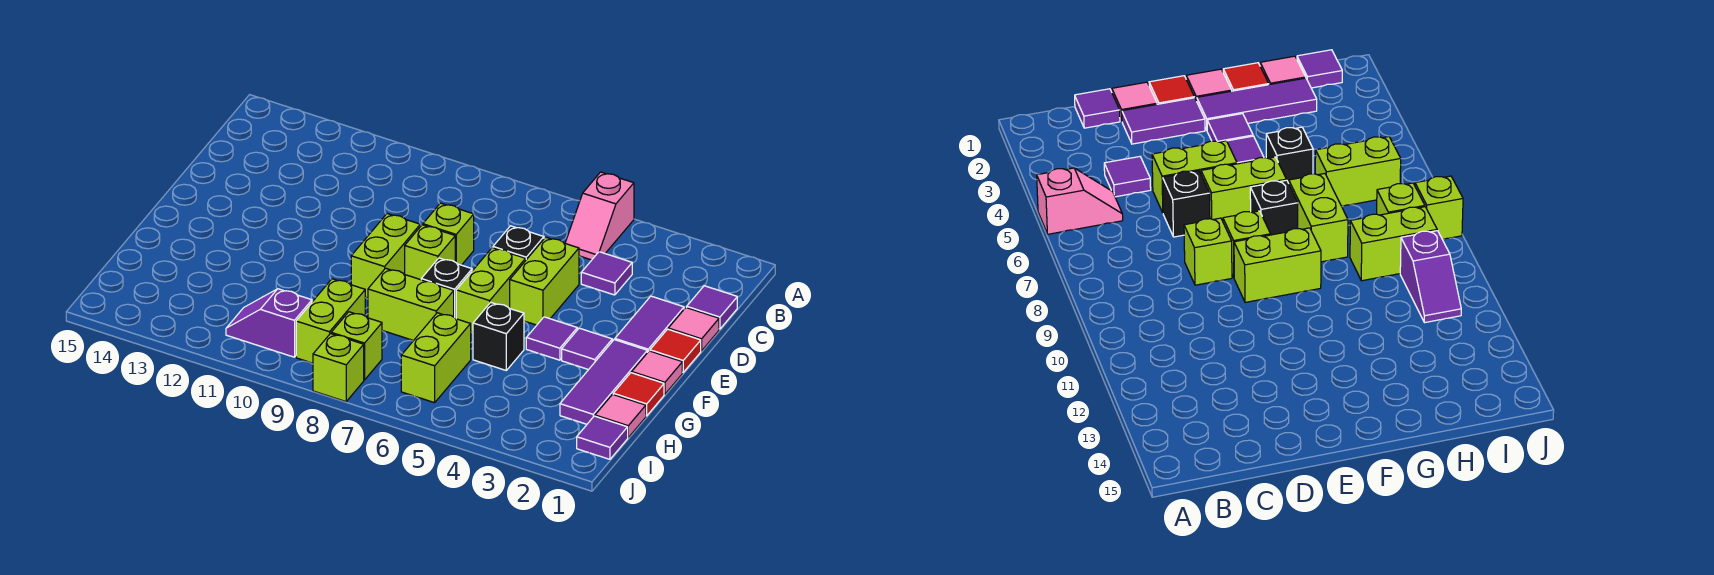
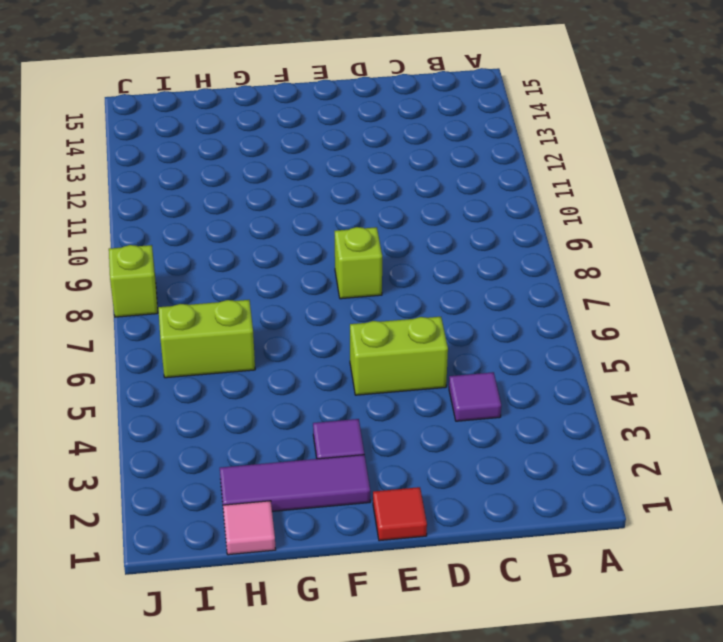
none -> pink 1x2 slope [565,172,634,260]
none -> purple 1x1 tile [687,286,737,329]
none -> pink 1x1 tile [668,308,719,351]

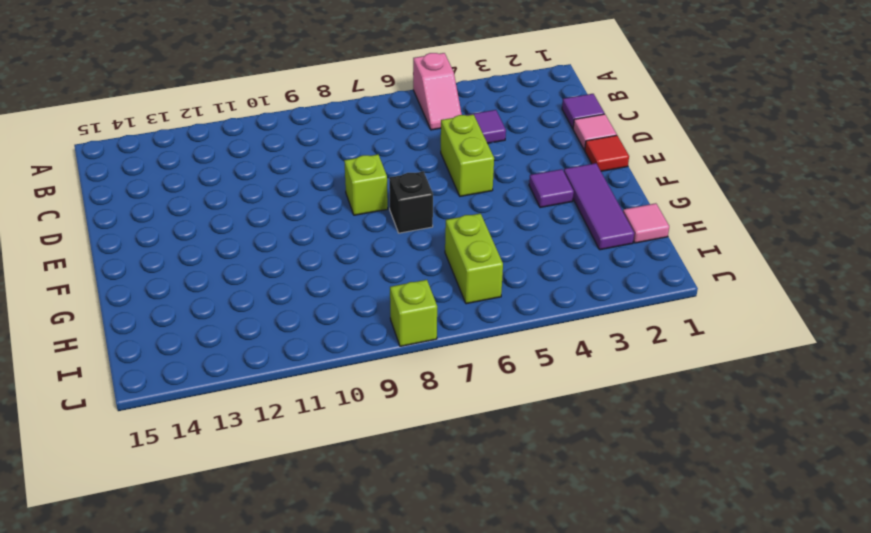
none -> purple 1x2 tile [615,296,684,353]
none -> black 1x1 brick [493,226,544,260]
none -> lime 1x1 brick [423,203,474,265]

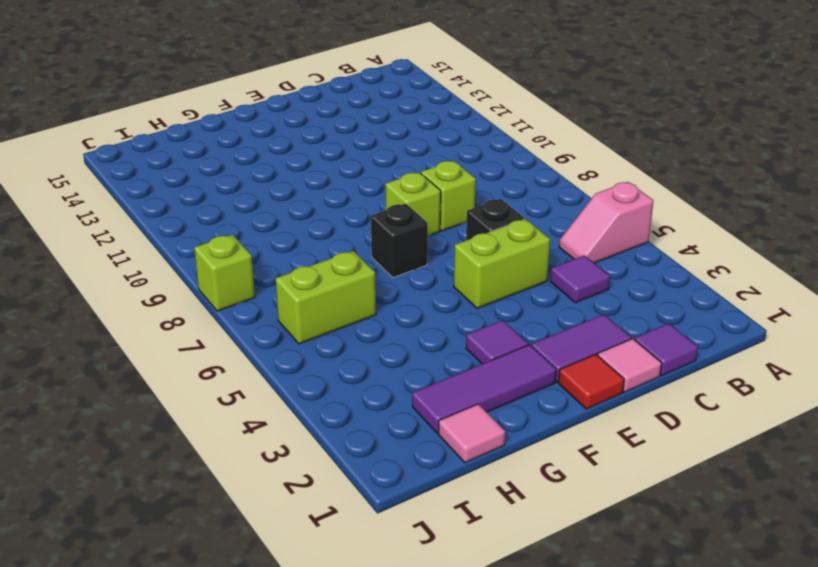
none -> lime 1x2 brick [456,248,526,332]
none -> lime 1x2 brick [351,214,420,298]
none -> pink 1x1 tile [632,351,682,394]

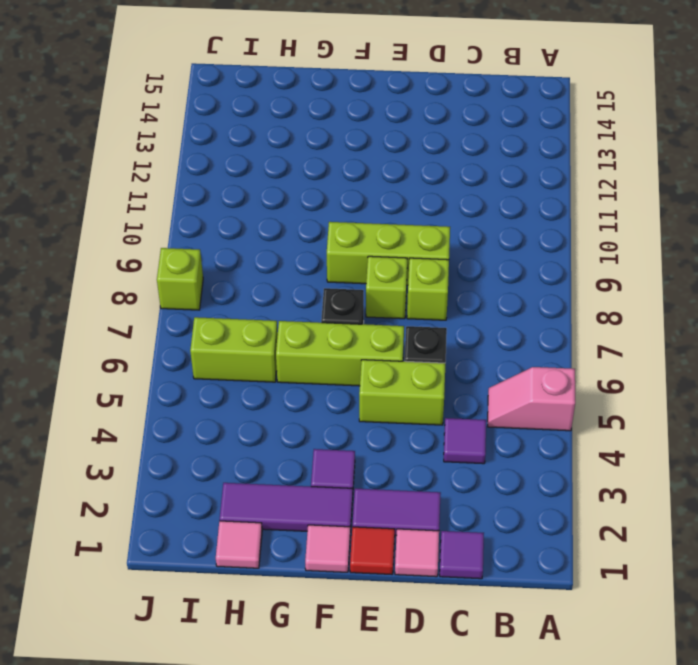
lime 1x3 brick [327,222,450,285] -> lime 1x2 brick [351,214,420,298]
lime 1x3 brick [276,321,404,386] -> lime 1x2 brick [456,248,526,332]
none -> purple 1x1 tile [526,317,577,360]
none -> red 1x1 tile [613,373,664,416]
none -> black 1x1 brick [473,302,524,370]

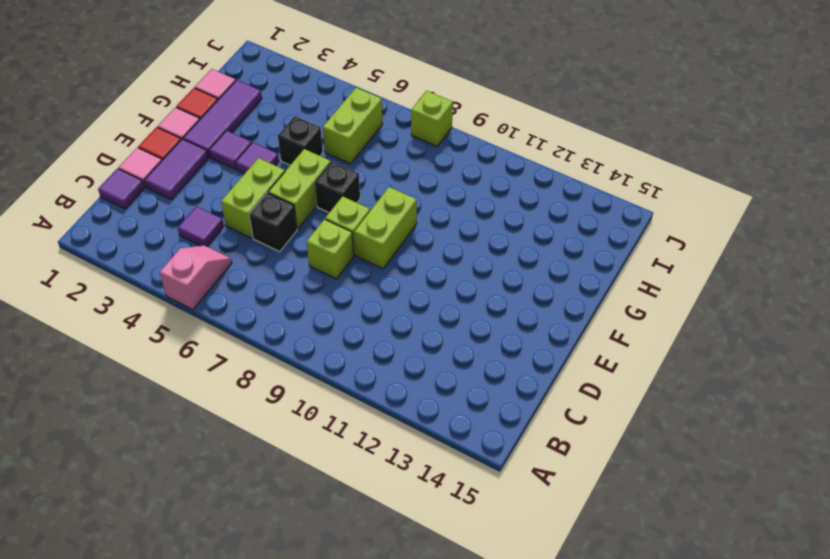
none -> lime 1x2 brick [368,268,454,341]
none -> lime 1x2 brick [296,279,365,363]
none -> purple 1x1 tile [577,416,628,459]

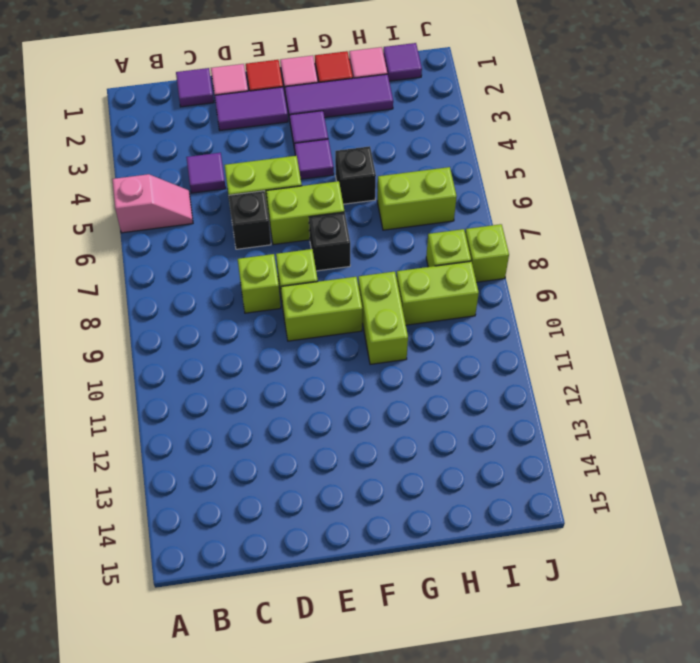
lime 1x2 brick [358,272,408,364] -> lime 1x2 brick moved to [368,268,454,341]
none -> purple 1x2 slope [226,289,312,357]

